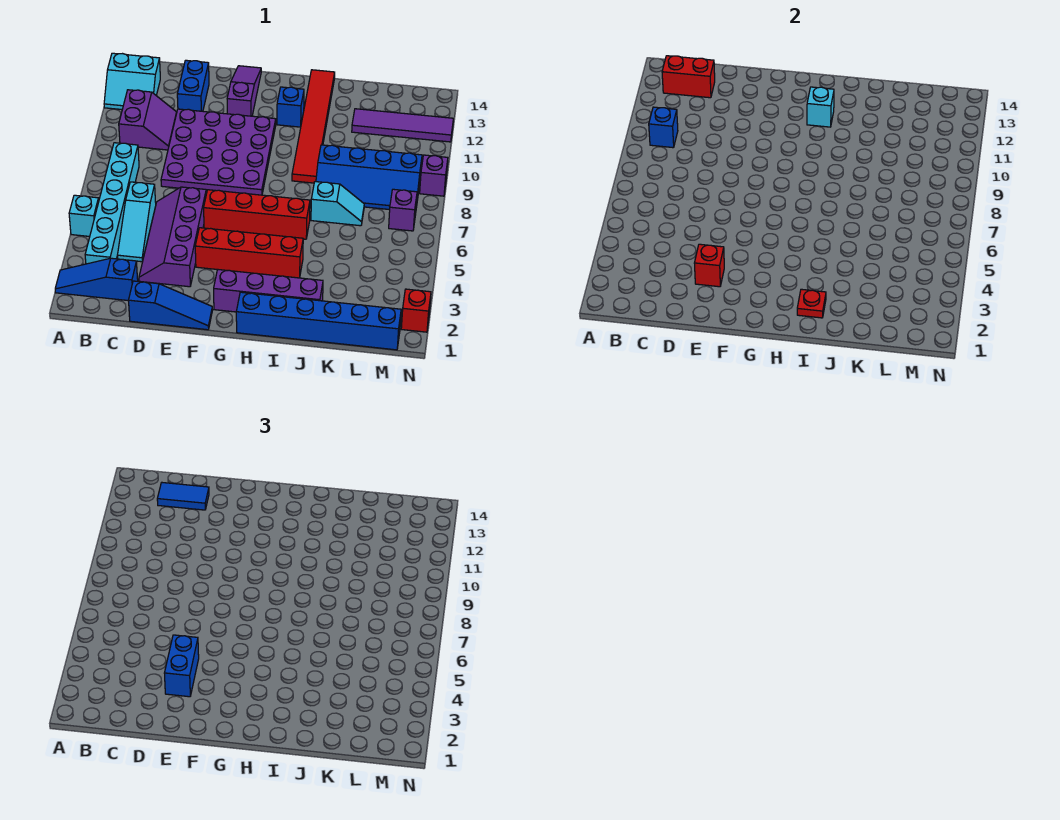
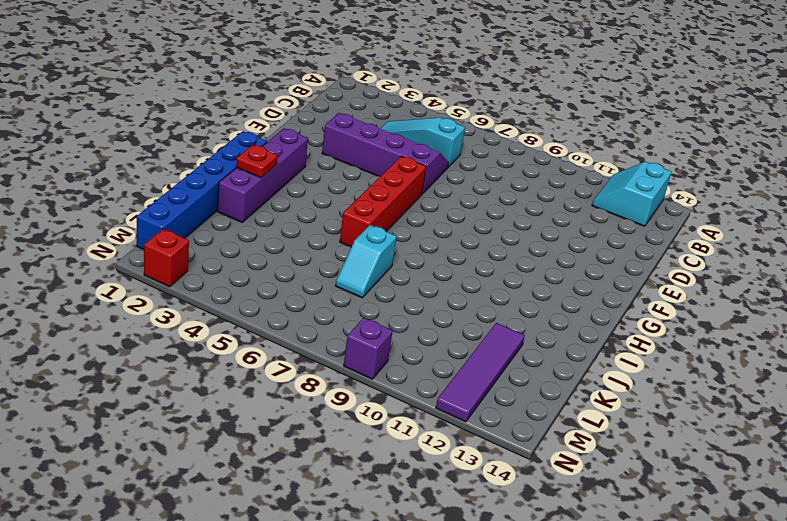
none -> blue 1x3 slope [55,258,138,301]
none -> cyan 1x1 brick [69,195,99,236]
none -> cyan 1x6 brick [85,143,139,264]
none -> purple 2x2 slope [119,90,177,150]

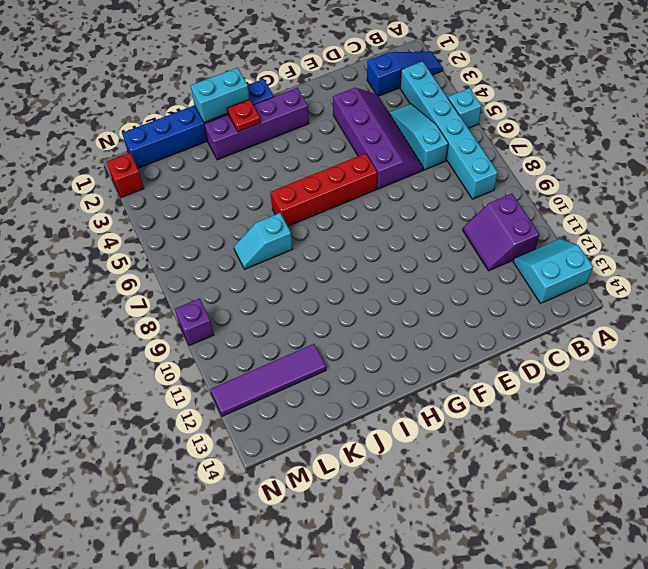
cyan 1x2 brick [191,68,249,122] -> none
none -> blue 1x3 slope [129,281,213,330]
none -> purple 4x4 plate [161,109,276,195]
none -> blue 1x2 brick [177,60,209,111]
none -> red 1x4 brick [195,228,303,278]

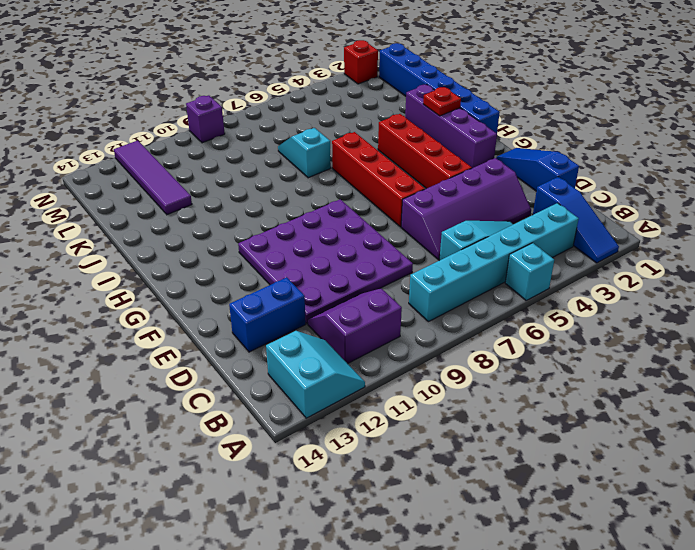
none -> purple 1x3 slope [227,66,261,116]
none -> blue 1x1 brick [277,87,304,127]
none -> red 1x6 tile [292,70,335,183]
none -> blue 2x4 slope [316,145,422,210]

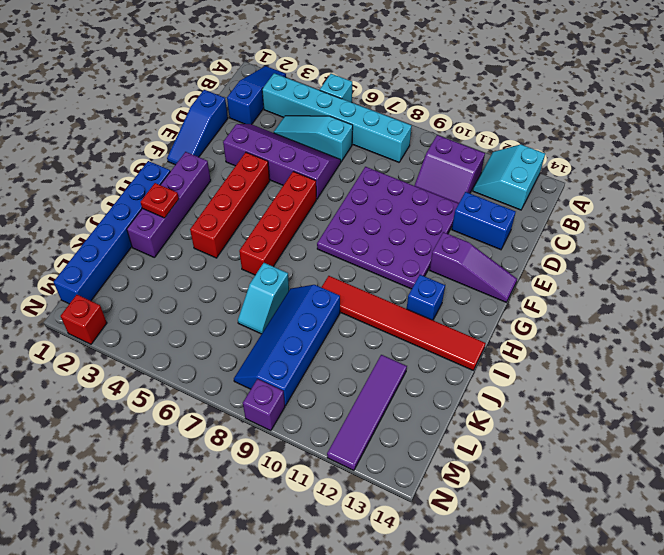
none -> purple 1x1 brick [389,189,417,231]
none -> blue 1x1 brick [649,107,678,148]
none -> red 1x2 brick [662,56,715,98]
none -> red 1x1 brick [694,244,724,287]

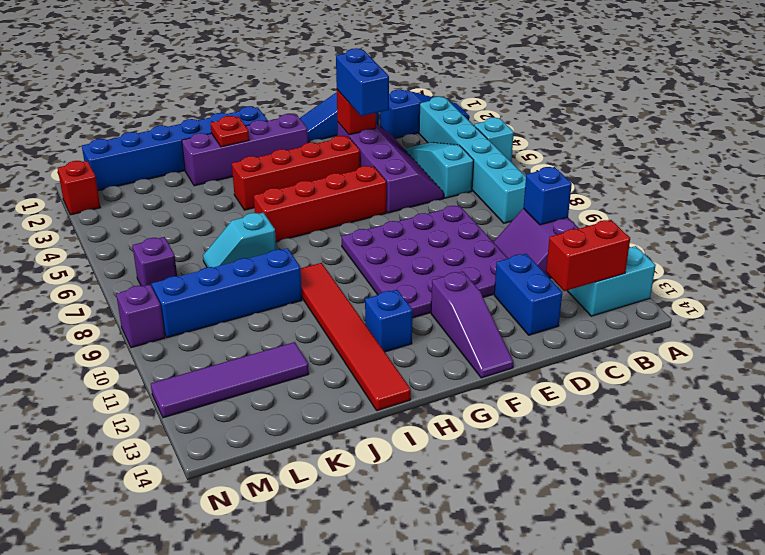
none -> cyan 1x1 brick [807,87,834,127]
none -> blue 1x2 tile [157,483,209,510]

